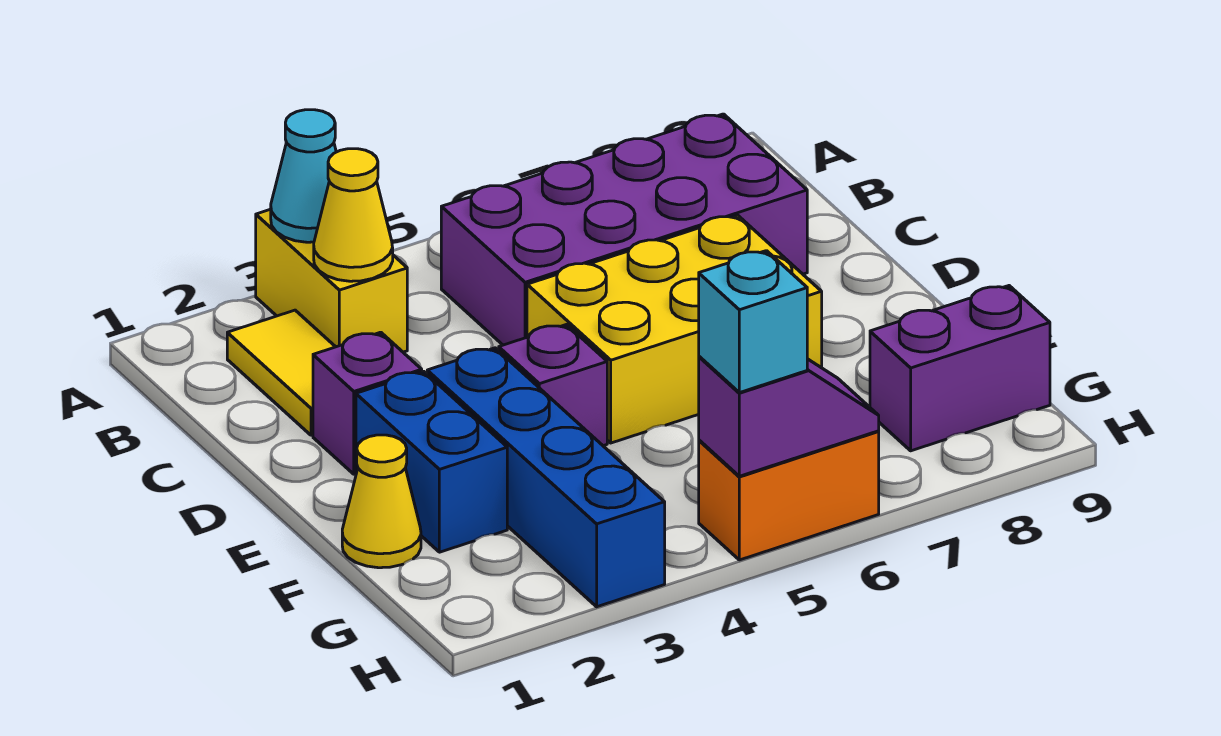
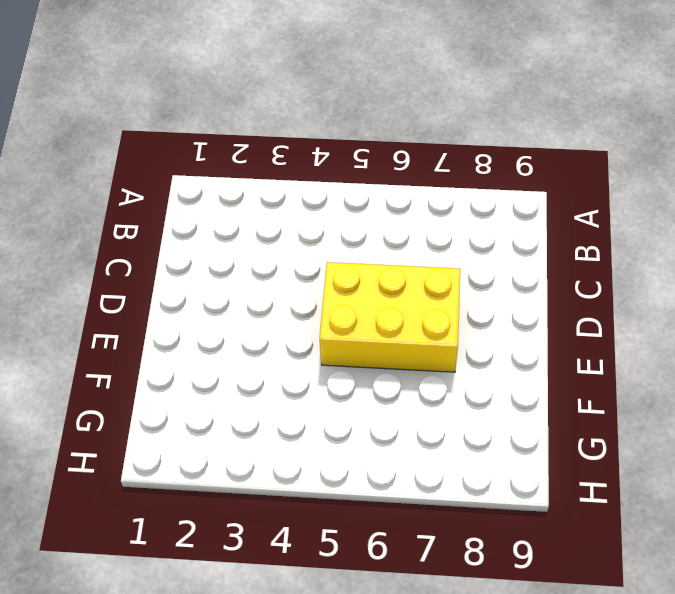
none -> yellow 1x2 brick [256,209,407,352]
none -> yellow 1x2 tile [227,310,335,435]
none -> purple 2x4 brick [441,114,807,345]

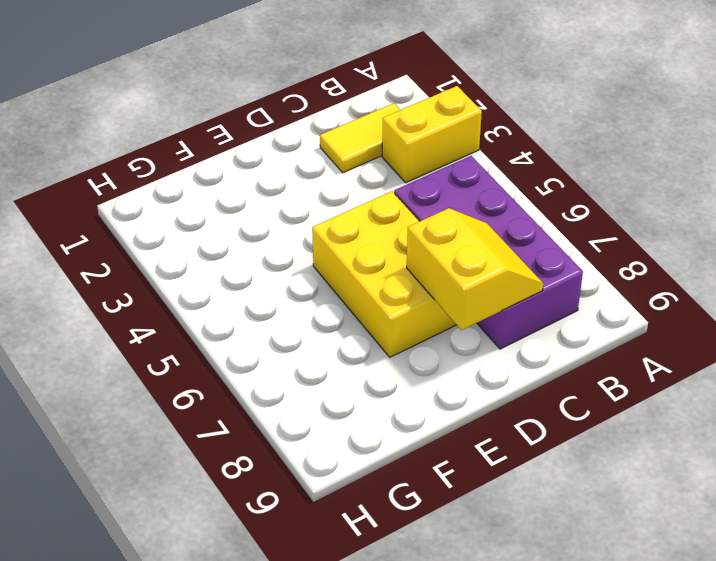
yellow 2x2 slope [407,208,543,330] -> none
none -> purple 1x1 brick [313,332,422,474]
none -> blue 1x2 brick [356,371,507,552]
none -> blue 1x4 brick [427,348,665,607]

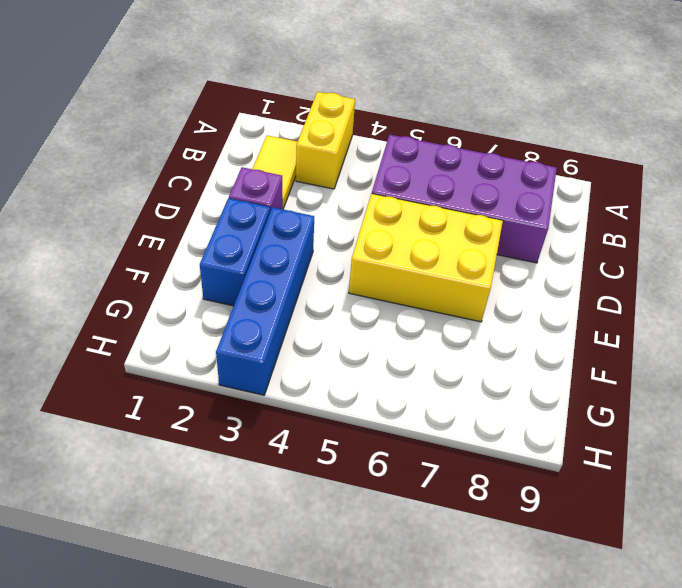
none -> purple 1x1 brick [499,325,607,446]
none -> yellow 1x1 cone [342,435,421,568]
none -> purple 1x2 brick [870,286,1050,451]

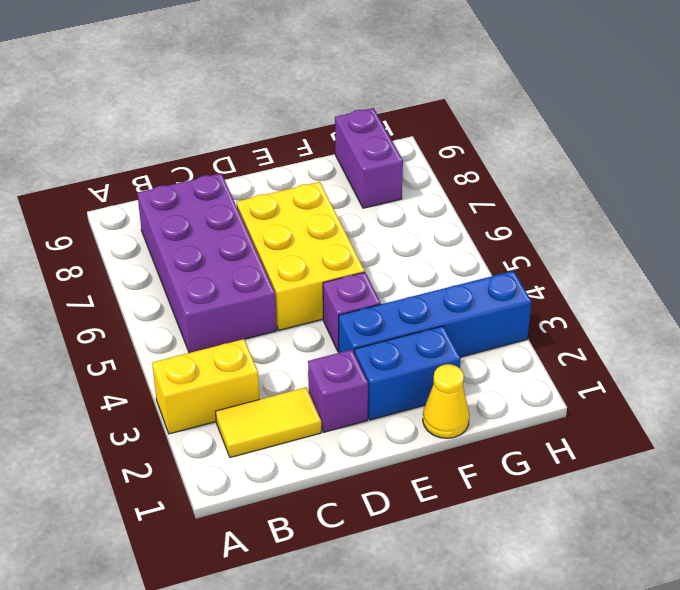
none -> orange 1x2 brick [699,431,879,560]
none -> cyan 1x1 cone [271,110,336,242]
none -> yellow 1x1 cone [314,149,393,281]

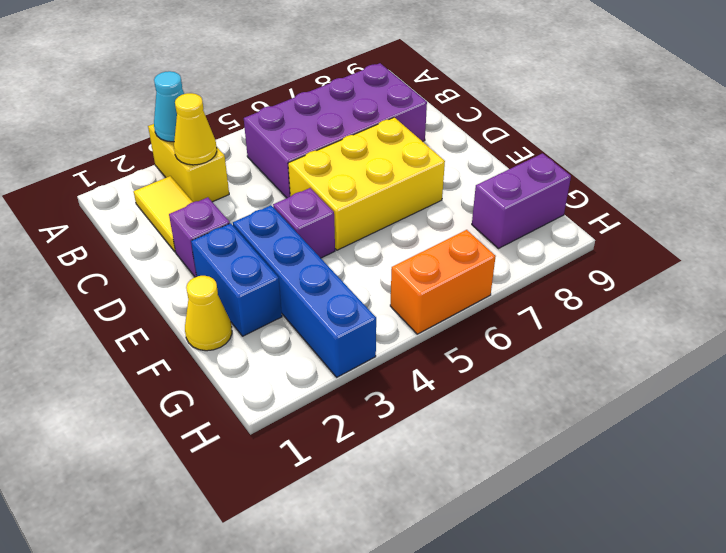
none -> purple 1x2 slope [699,357,879,476]
none -> cyan 1x1 brick [699,251,807,393]

